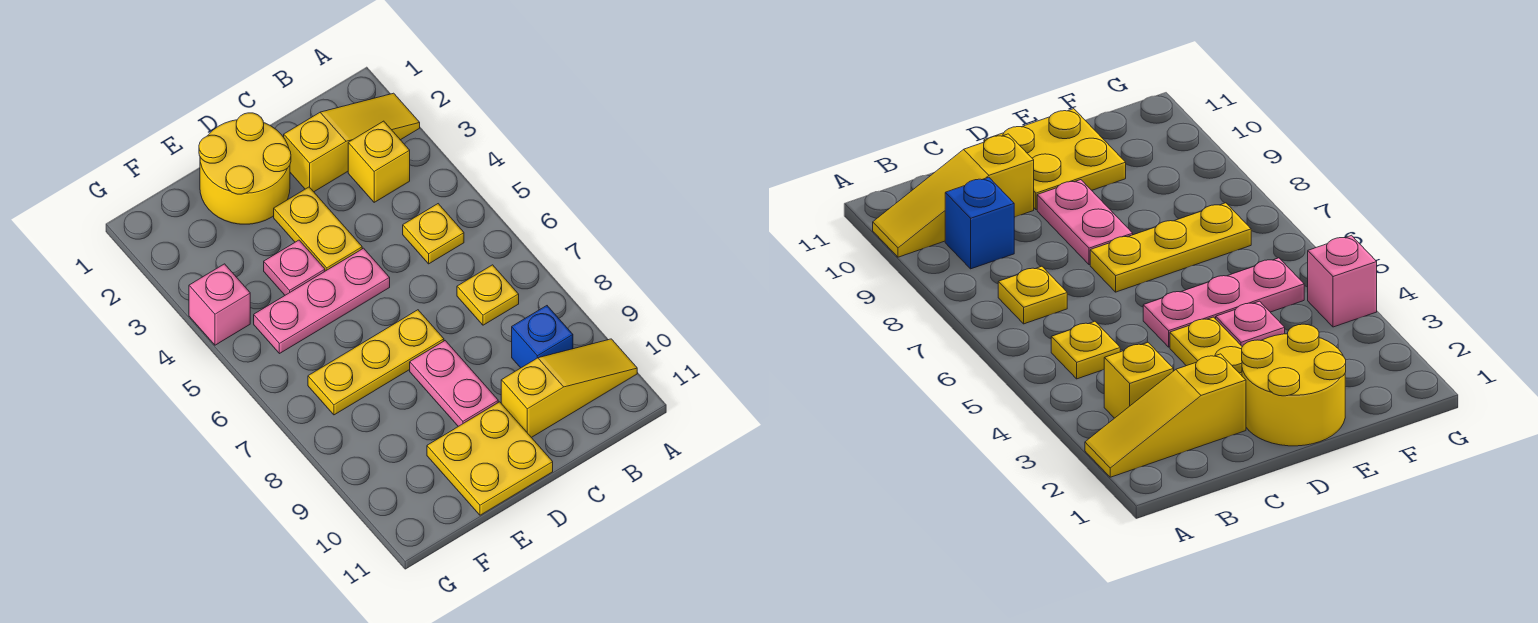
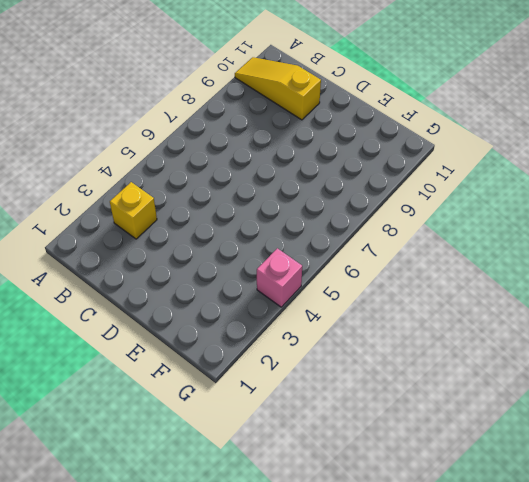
none -> yellow 1x3 slope [284,93,420,192]
none -> yellow 1x1 plate [403,204,464,264]
none -> yellow 1x1 plate [457,265,519,325]

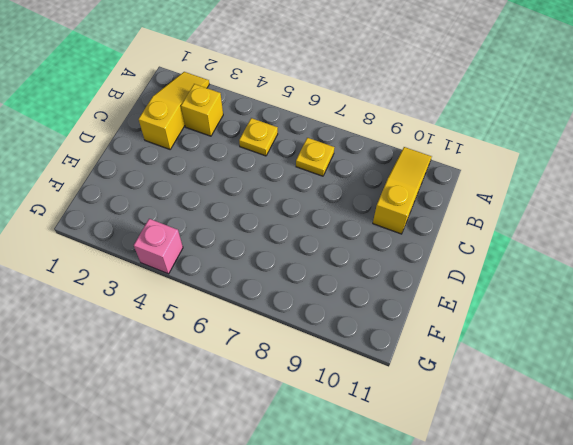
none -> blue 1x1 brick [512,306,573,368]
none -> yellow 2x2 round brick [199,113,291,224]
none -> yellow 1x2 plate [274,187,362,271]

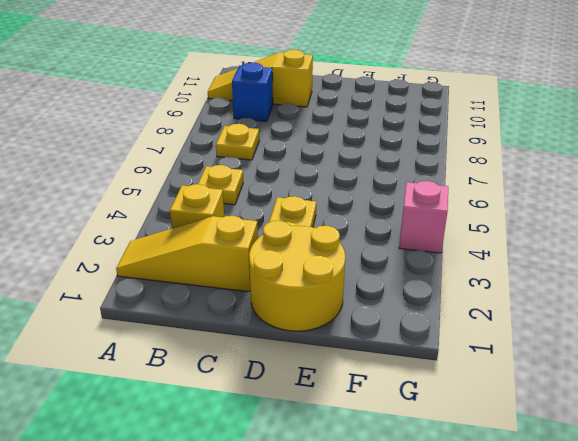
none -> pink 1x3 plate [254,248,390,354]
none -> yellow 1x3 plate [308,310,444,415]
none -> pink 1x2 plate [410,341,498,426]

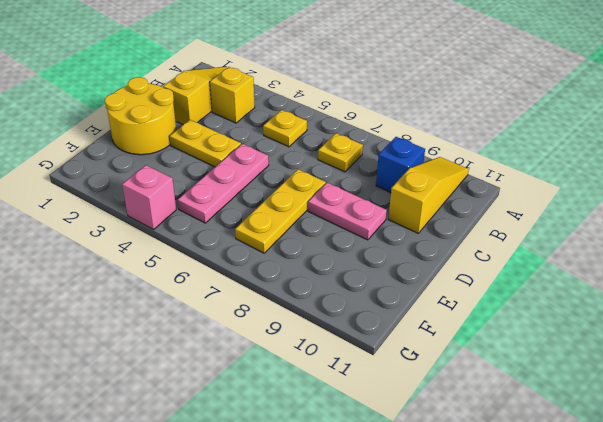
none -> yellow 2x2 plate [427,402,553,515]
none -> pink 1x1 plate [264,240,325,295]

